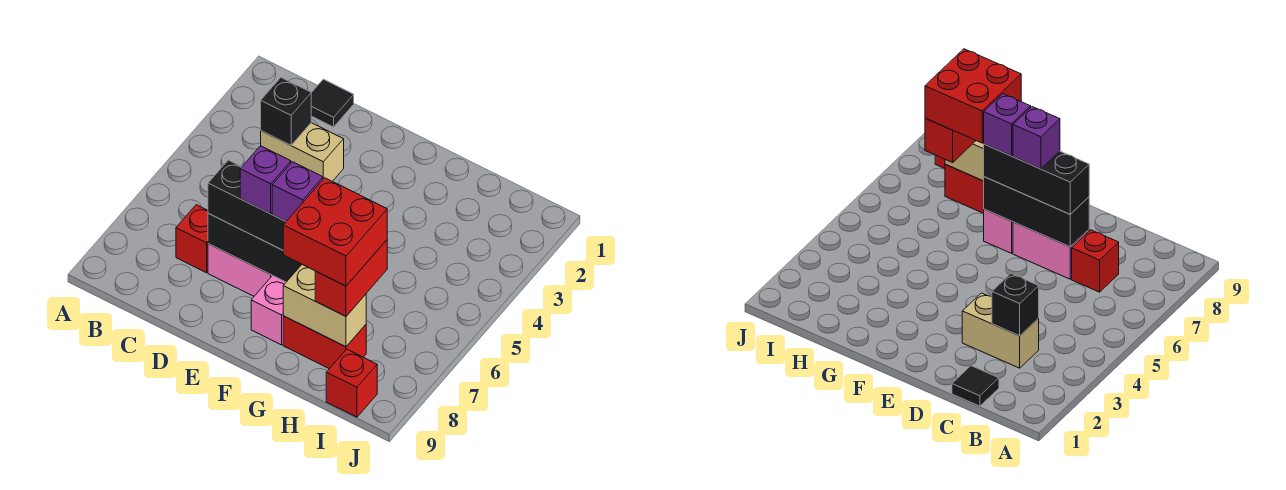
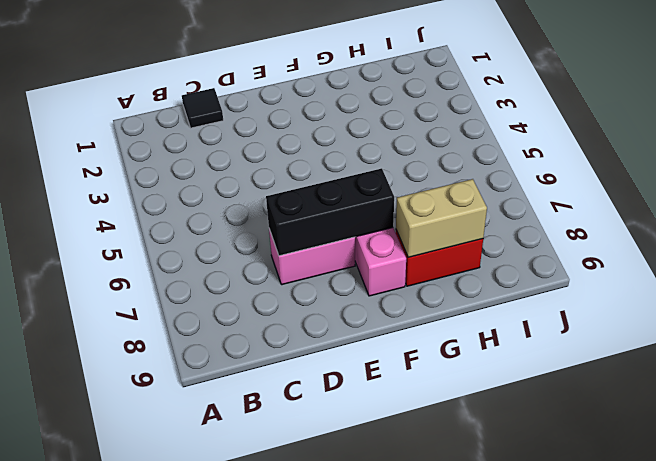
none -> tan 1x2 brick [261,123,344,181]
none -> red 1x1 brick [176,205,208,273]
none -> red 1x1 brick [326,349,377,417]

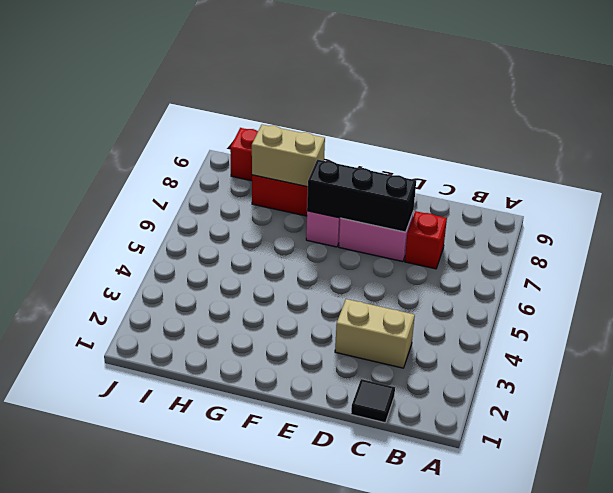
none -> black 1x1 brick [261,78,311,145]
none -> black 1x3 brick [208,160,286,250]
none -> red 1x2 brick [315,240,387,316]

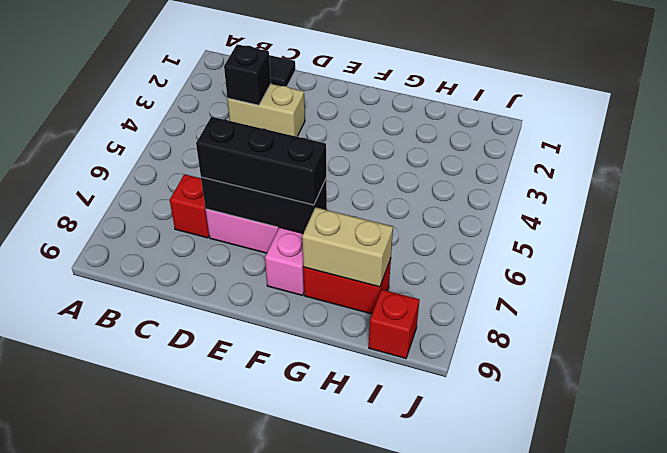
none -> red 1x2 brick [315,240,387,316]
none -> purple 1x1 brick [240,146,291,214]
none -> purple 1x1 brick [272,162,323,221]

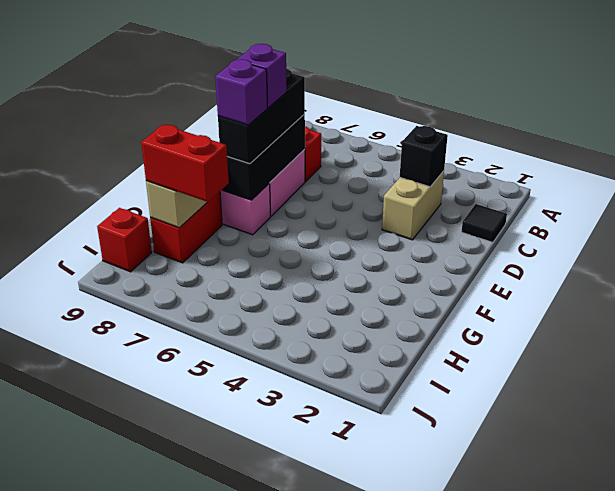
none -> red 2x2 brick [283,178,387,286]

